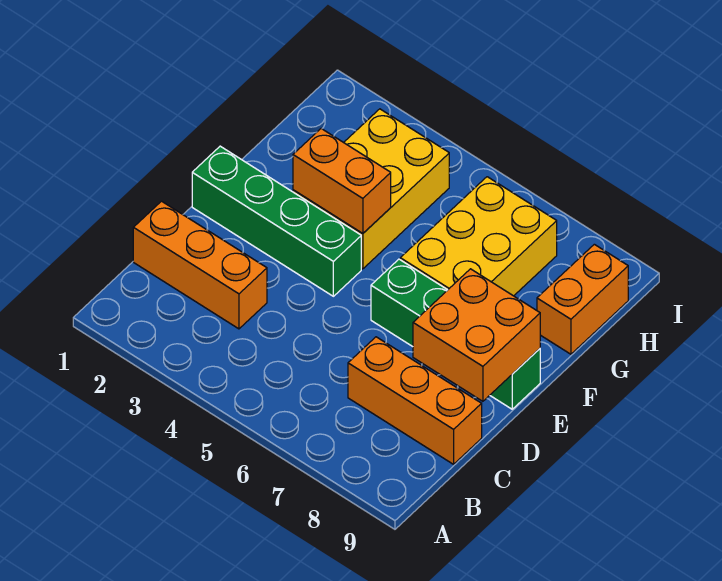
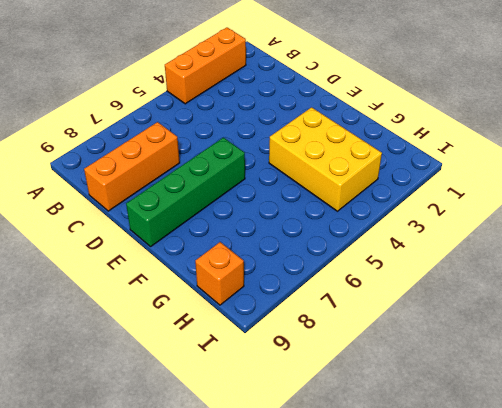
orange 1x3 brick [165,28,246,104] -> orange 1x3 brick moved to [133,201,267,329]
orange 1x1 brick [195,242,244,305] -> orange 1x2 brick [537,244,628,354]
none -> green 1x4 brick [192,146,361,296]
none -> yellow 2x3 brick [400,177,557,296]

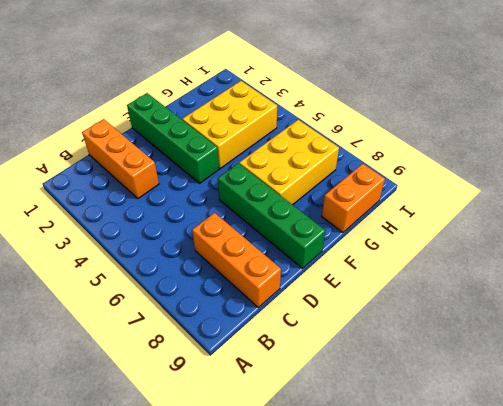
none -> orange 2x2 brick [413,269,540,401]
none -> orange 1x2 brick [293,129,391,234]

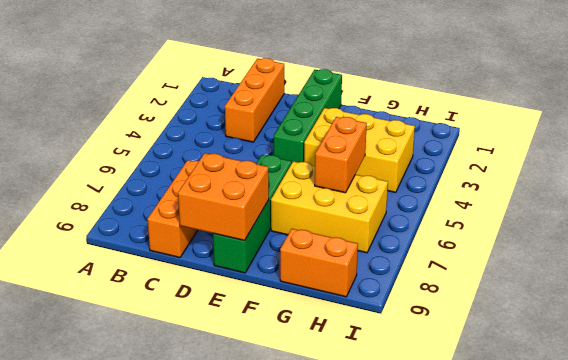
orange 1x2 brick [315,117,367,193] -> orange 1x2 brick moved to [293,129,391,234]

